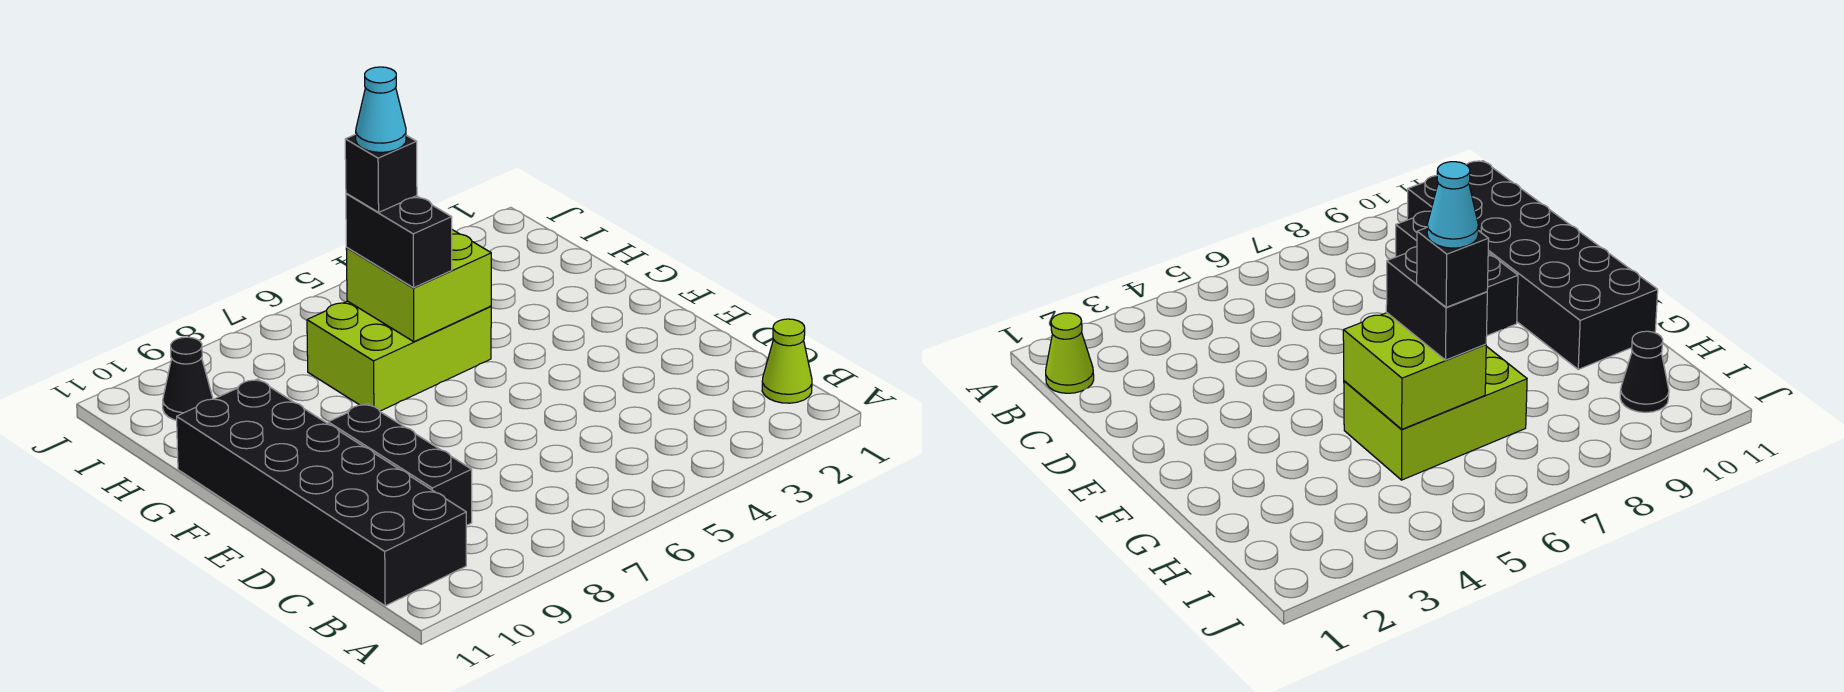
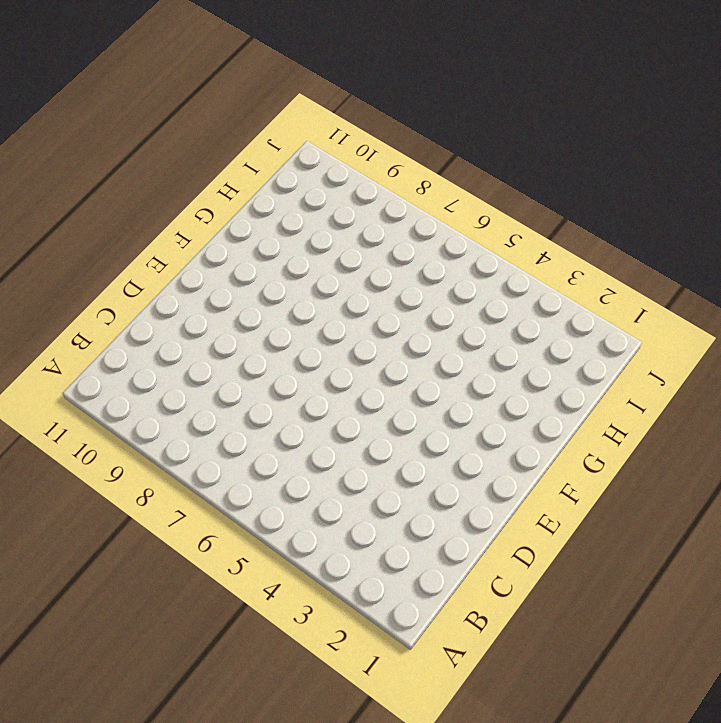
none -> lime 1x1 cone [762,319,812,403]
none -> black 2x6 brick [177,379,466,606]

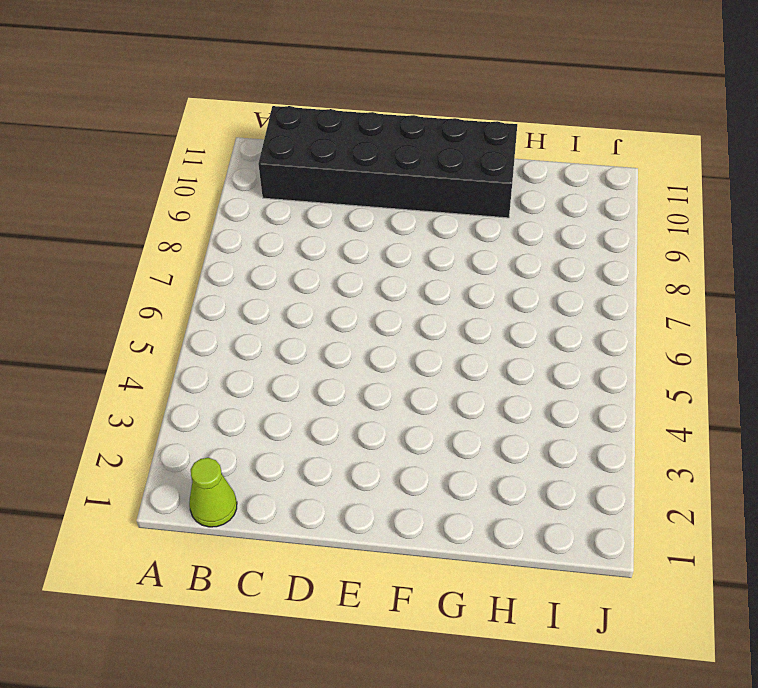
none -> black 1x3 brick [328,404,472,525]
none -> lime 2x3 brick [307,301,491,411]

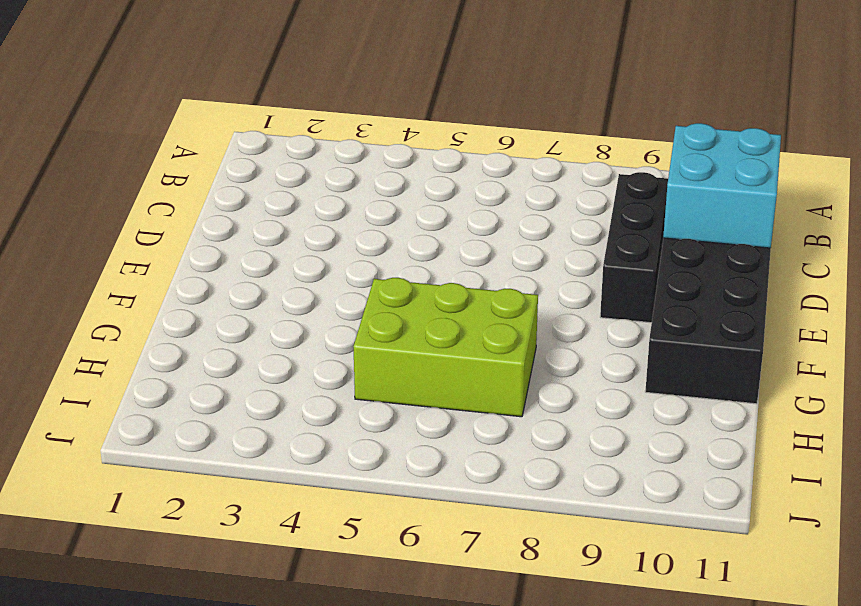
cyan 2x2 brick [663,123,781,248] -> none
none -> lime 1x1 cone [762,319,812,403]
none -> black 1x1 cone [163,337,213,420]

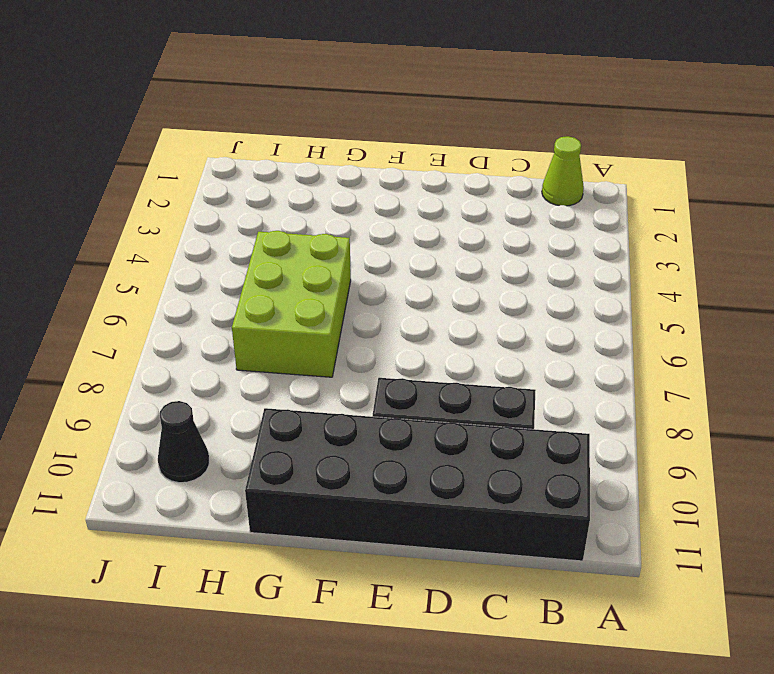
none -> lime 2x2 brick [346,230,491,342]
none -> black 1x2 brick [346,193,452,288]

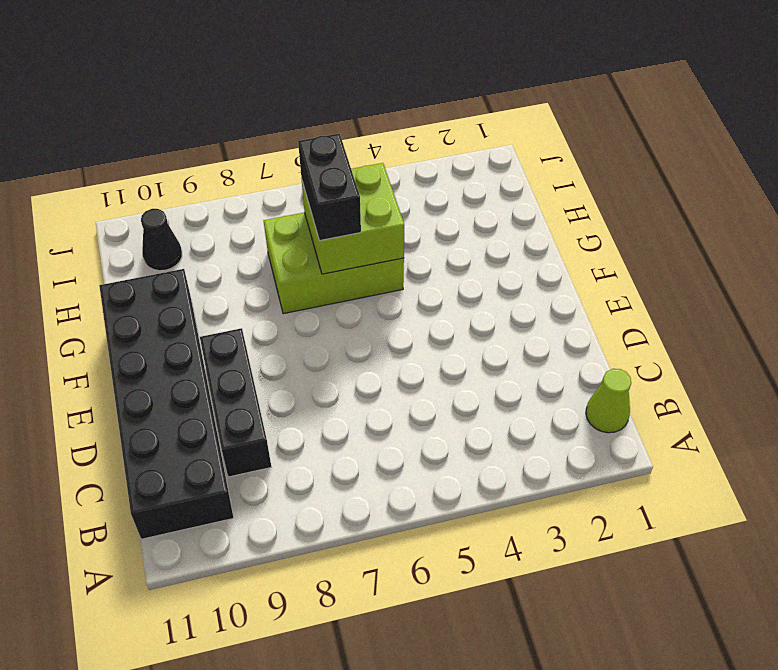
none -> black 1x1 brick [345,134,417,212]
none -> cyan 1x1 cone [356,67,406,152]

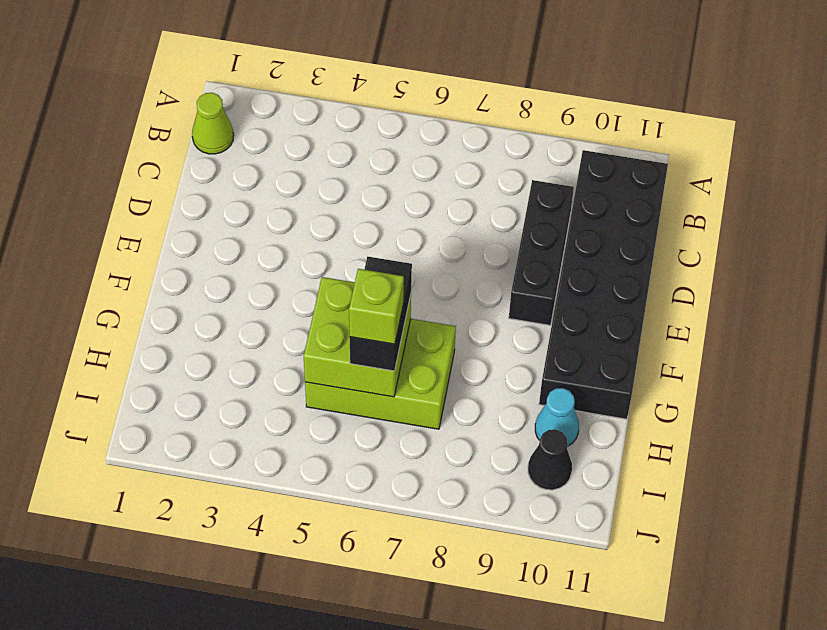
lime 1x1 brick [349,269,404,344] -> black 1x1 brick [345,134,417,212]
cyan 1x1 cone [535,388,579,447] -> cyan 1x1 cone moved to [356,67,406,152]

